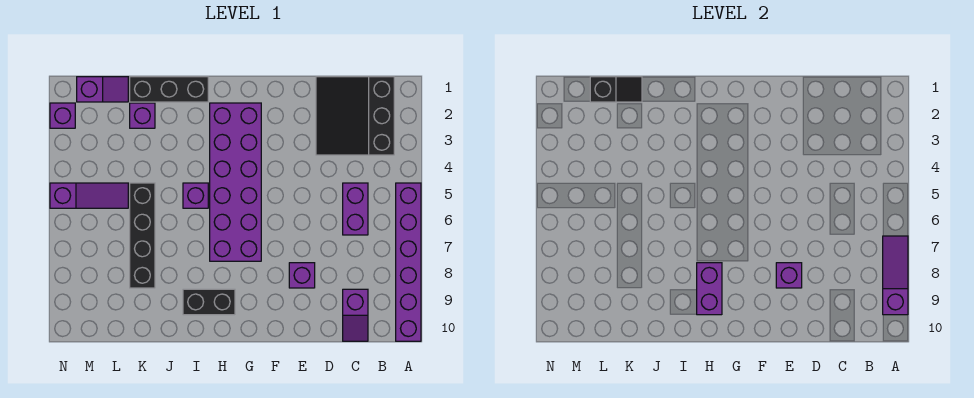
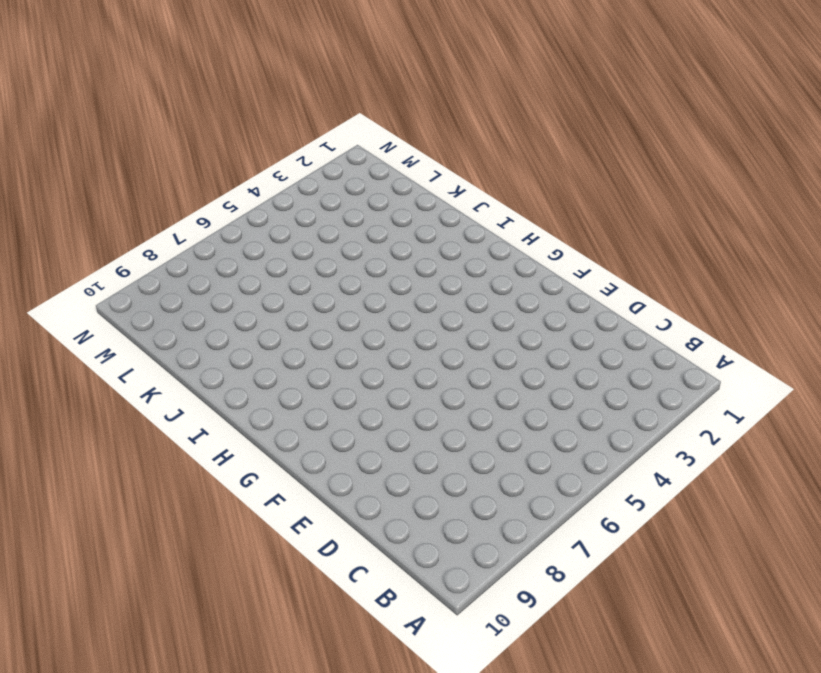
none -> purple 1x6 brick [396,183,421,341]
none -> black 3x3 slope [316,77,394,155]
none -> purple 1x2 brick [343,183,368,235]

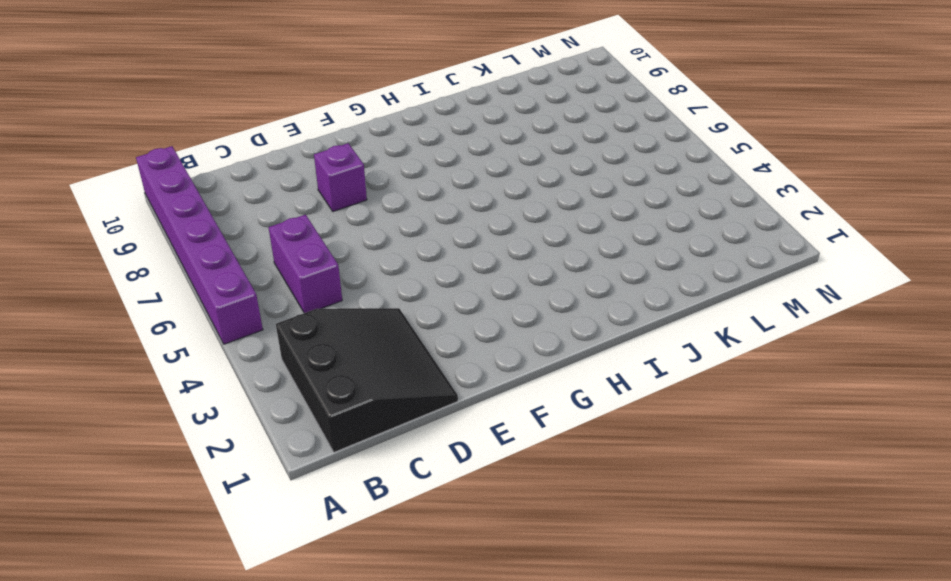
none -> purple 1x2 slope [343,289,368,341]
none -> purple 2x6 brick [210,103,261,261]
none -> black 1x2 brick [183,289,235,315]

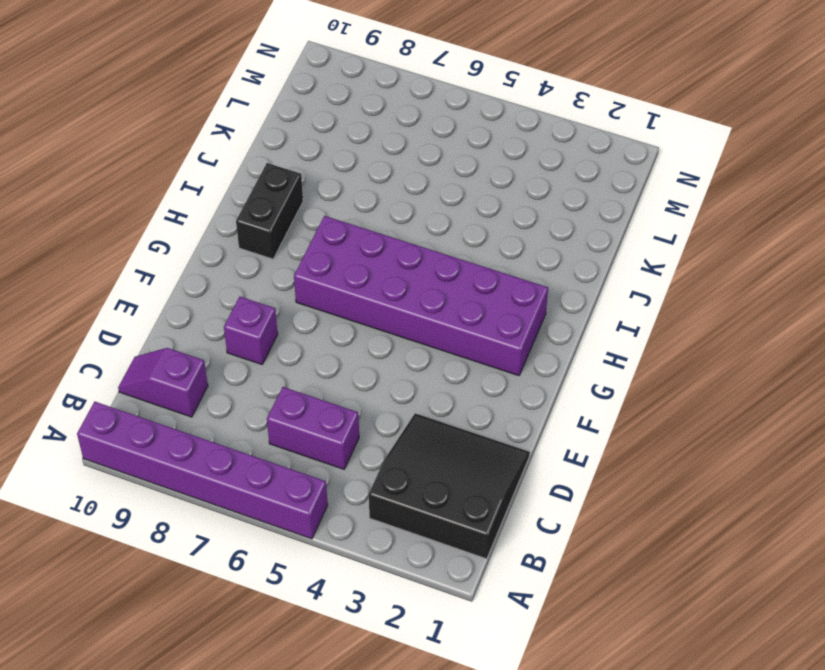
none -> black 1x3 brick [130,77,208,102]
none -> purple 1x1 brick [183,183,208,208]
none -> purple 1x1 brick [130,103,155,128]

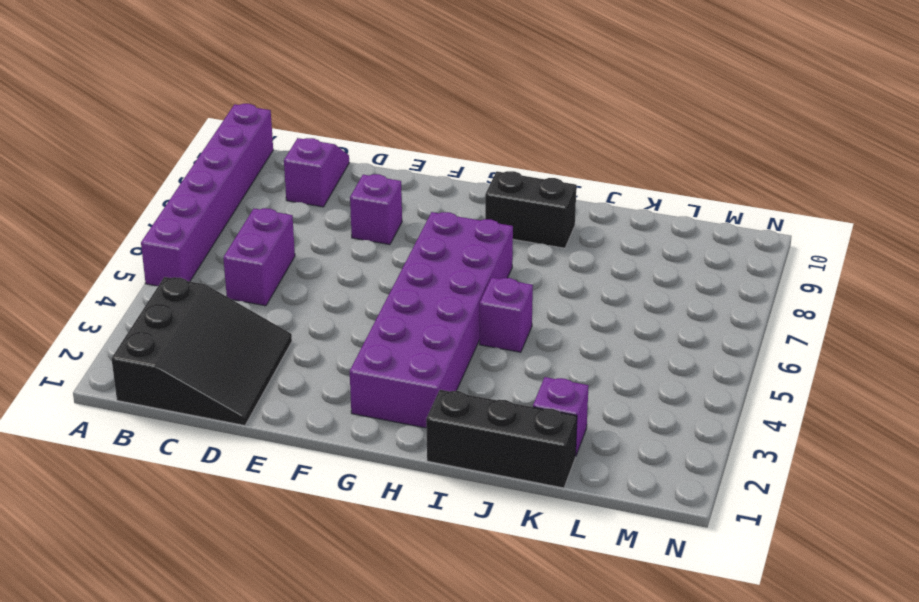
none -> black 1x4 brick [130,183,155,288]
none -> purple 1x2 slope [77,77,128,102]
none -> purple 1x3 slope [50,183,128,208]

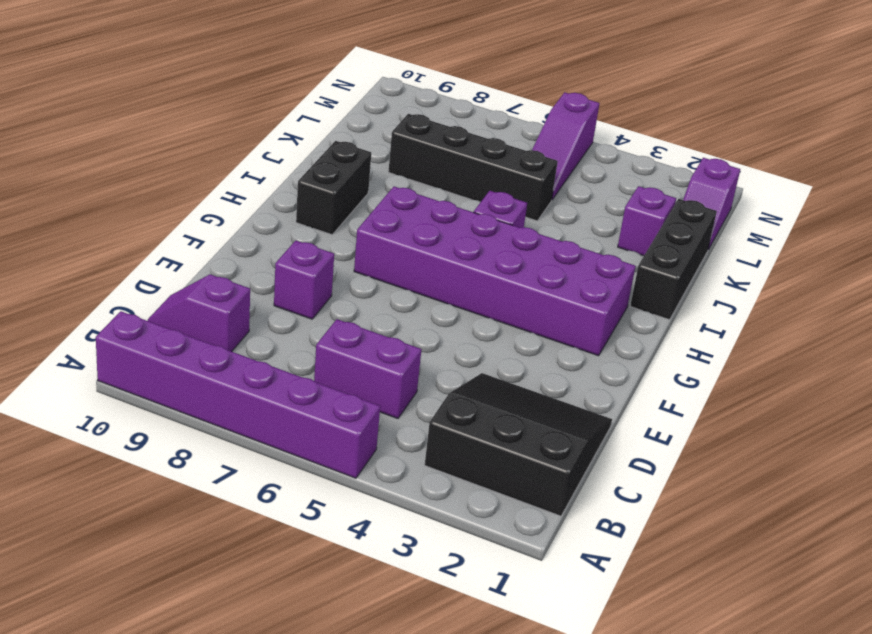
none -> purple 1x1 brick [50,103,75,128]
none -> purple 1x3 slope [883,236,908,315]
none -> purple 1x1 brick [776,263,802,288]

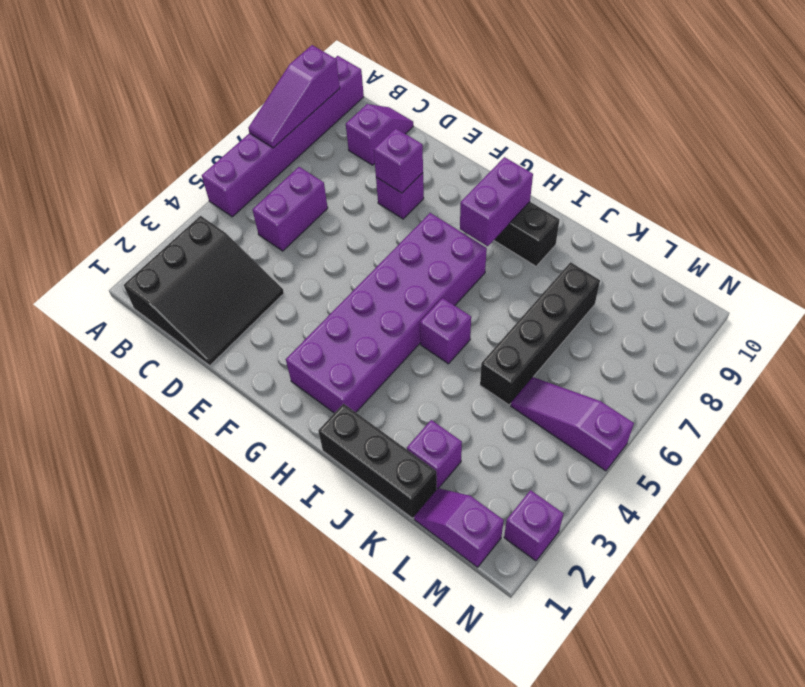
none -> black 1x2 slope [590,77,642,102]

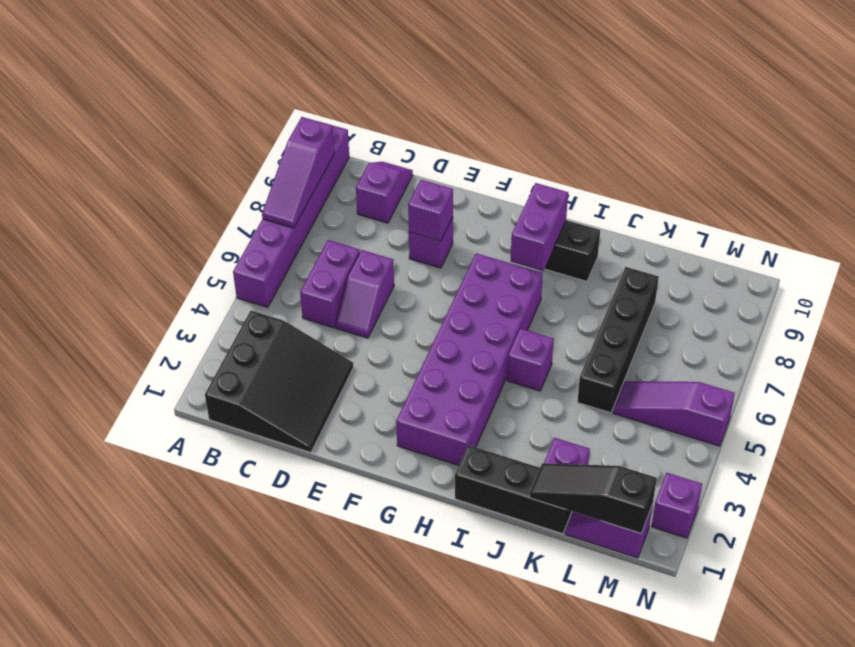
purple 1x2 slope [336,250,394,338] -> none
black 1x3 slope [529,463,657,534] -> black 1x2 slope [590,77,642,102]

